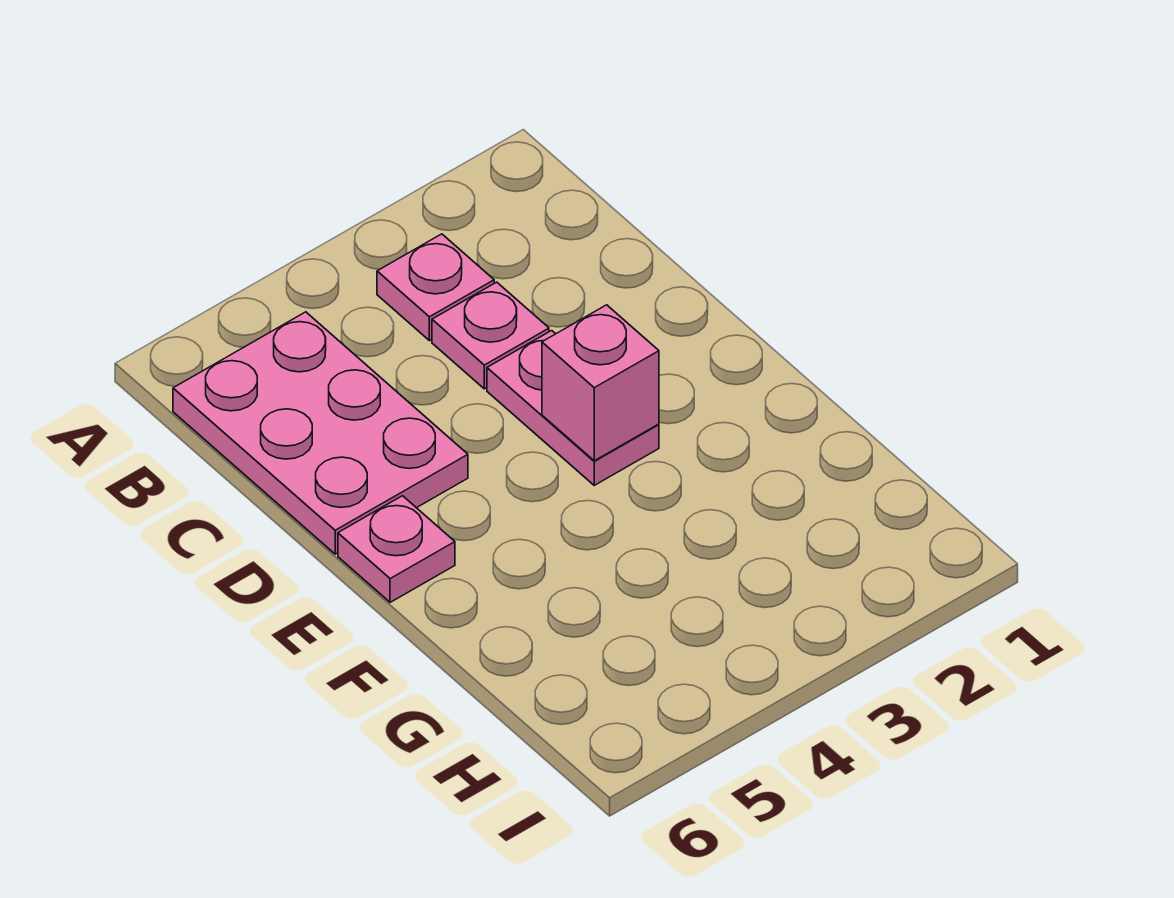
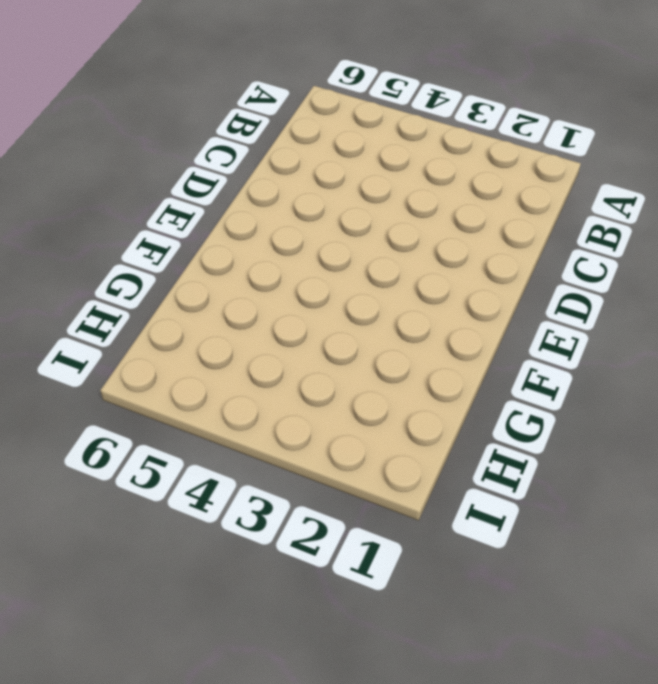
none -> pink 1x1 plate [377,234,494,341]
none -> pink 2x3 plate [173,312,468,554]

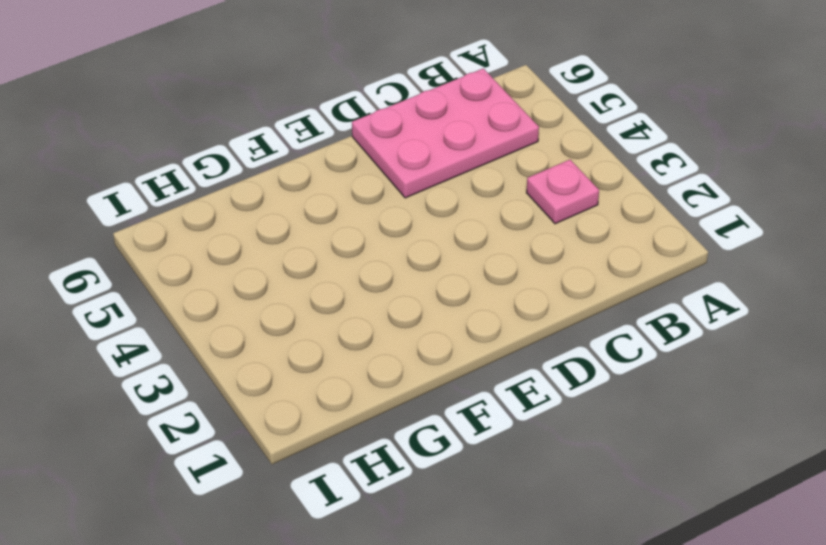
none -> pink 1x1 plate [432,282,549,389]
none -> pink 1x2 plate [487,331,659,485]

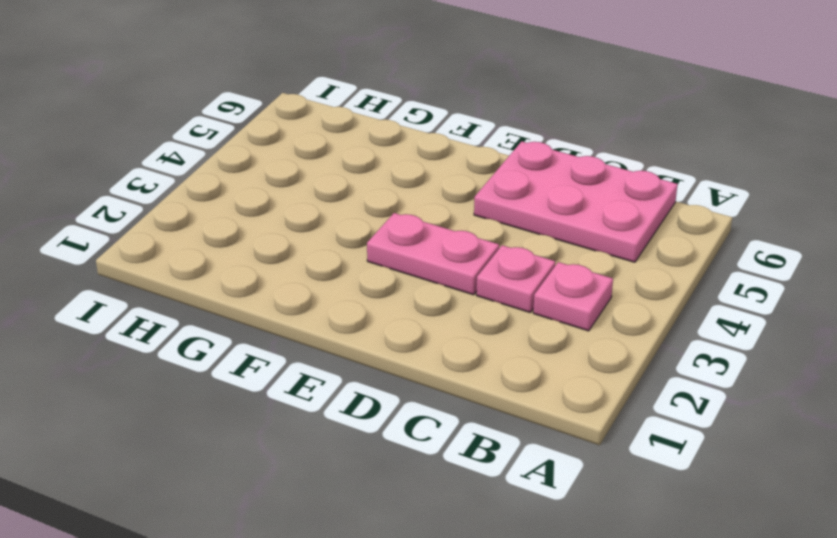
none -> pink 1x1 plate [338,496,455,602]
none -> pink 1x1 brick [542,305,659,461]

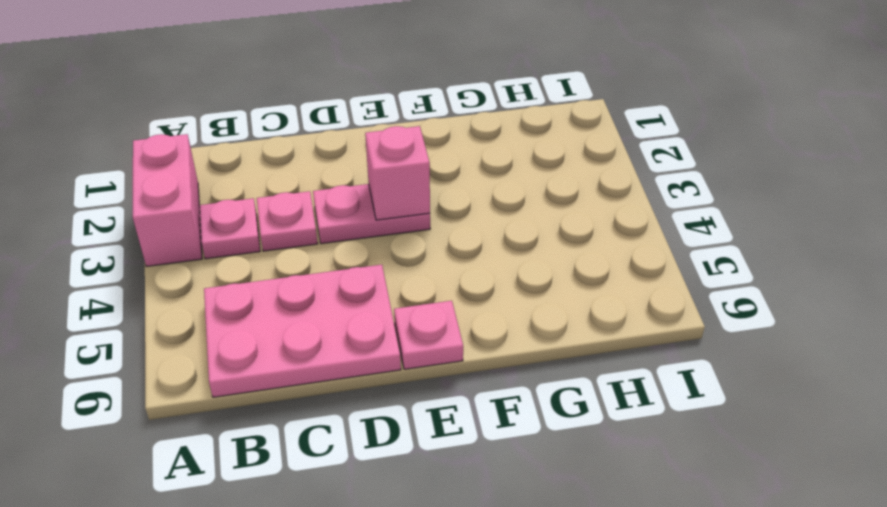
pink 1x2 brick [133,134,202,266] -> none

